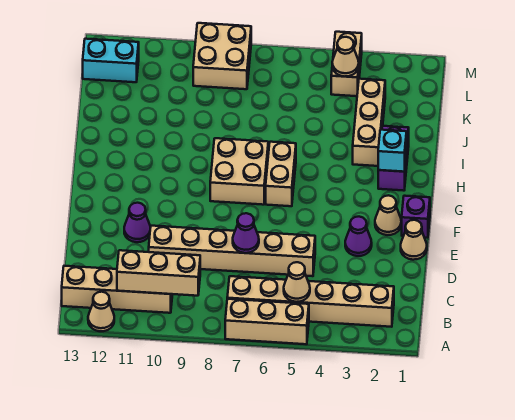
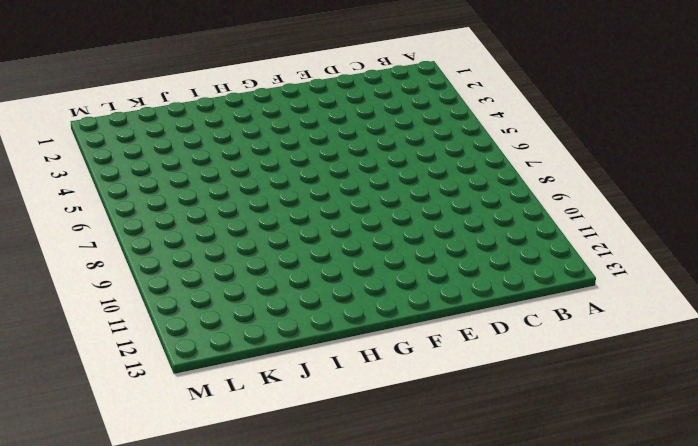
none -> tan 1x3 brick [225,299,309,344]
none -> tan 1x1 cone [88,292,114,331]
none -> tan 1x6 brick [227,276,394,327]

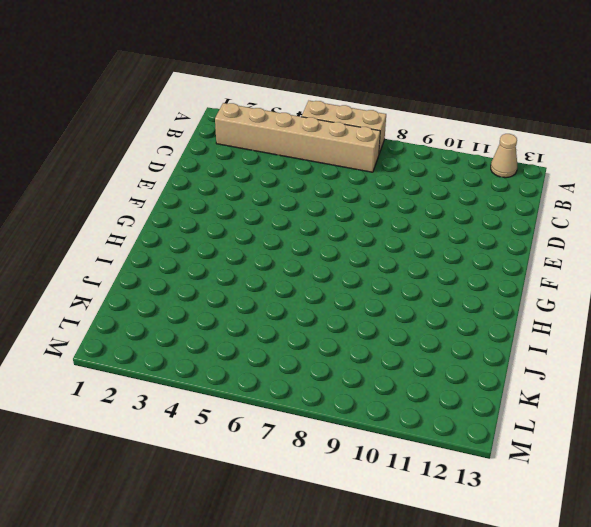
none -> tan 1x4 brick [62,266,173,313]
none -> tan 1x6 brick [149,226,315,276]
none -> tan 1x1 cone [401,220,427,260]

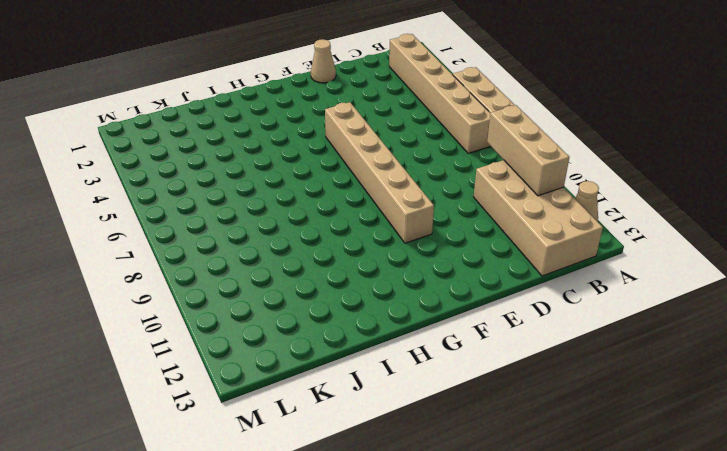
tan 2x4 brick [474,160,603,276] -> tan 1x4 brick [62,266,173,313]
tan 1x6 brick [325,102,434,243] -> tan 1x6 brick moved to [149,226,315,276]
none -> purple 1x1 cone [345,217,372,256]
none -> purple 1x1 cone [124,203,150,242]
none -> purple 1x1 brick [402,196,430,238]

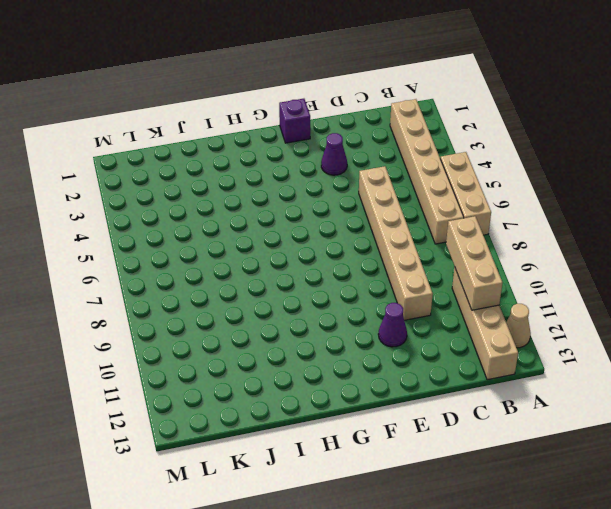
none -> tan 1x1 cone [401,220,427,260]
none -> tan 1x1 cone [375,195,401,235]
none -> tan 1x2 brick [266,142,296,206]

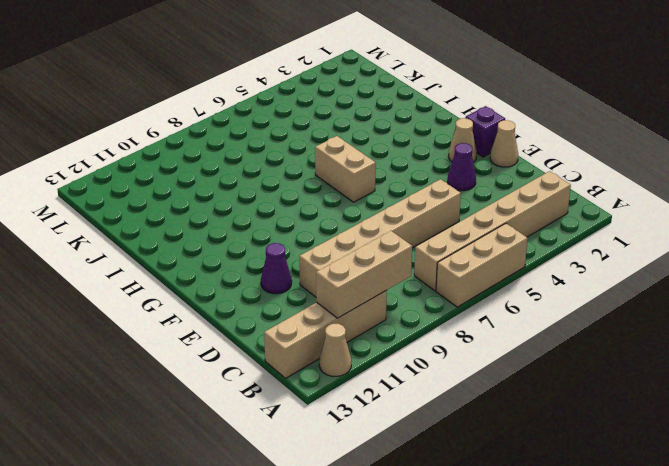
none -> tan 2x2 brick [210,138,268,205]
none -> purple 1x2 brick [378,126,409,191]
none -> tan 1x3 brick [353,79,385,166]

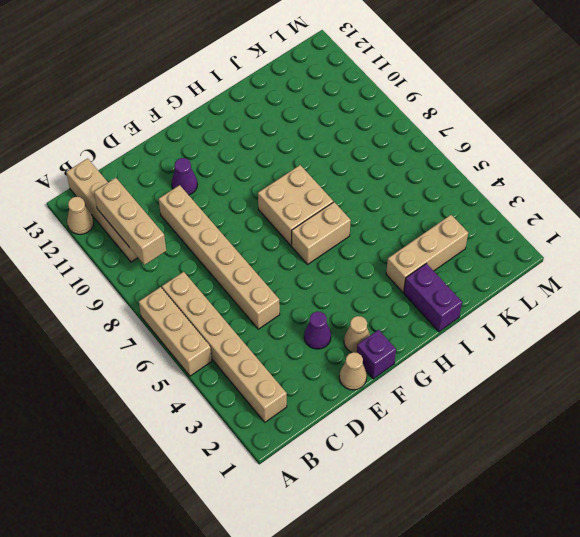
purple 1x2 brick [404,264,462,332] -> purple 1x2 brick turned to [378,126,409,191]
none -> tan 1x2 brick [331,32,362,96]
none -> tan 2x2 brick [193,23,251,89]
none -> cyan 1x2 brick [83,39,139,82]

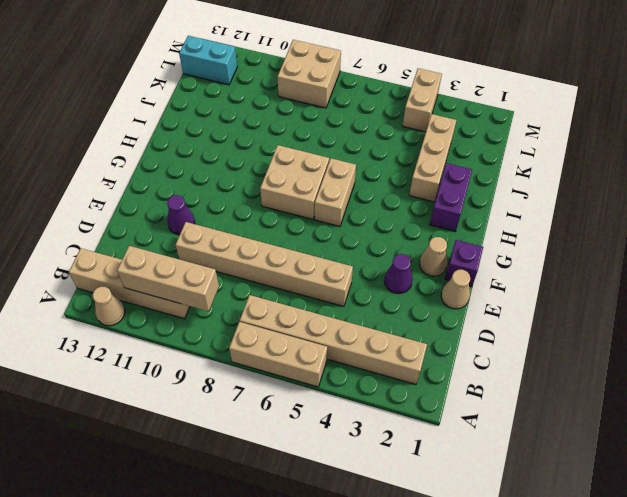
none -> tan 1x1 cone [284,262,310,302]
none -> purple 1x1 cone [233,213,259,253]
none -> cyan 1x1 brick [378,130,407,172]

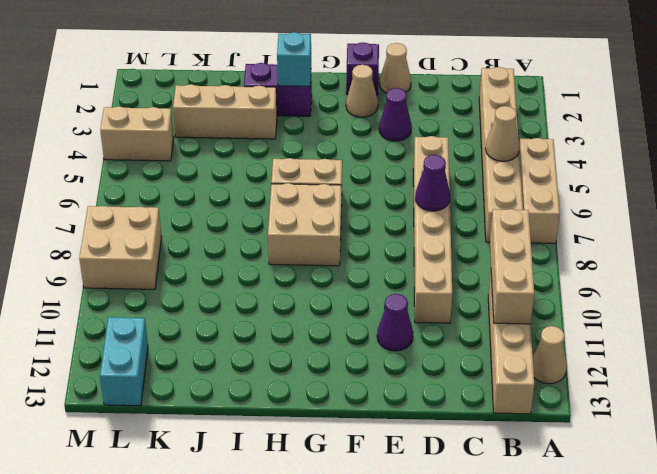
none -> tan 1x1 cone [332,37,359,77]

